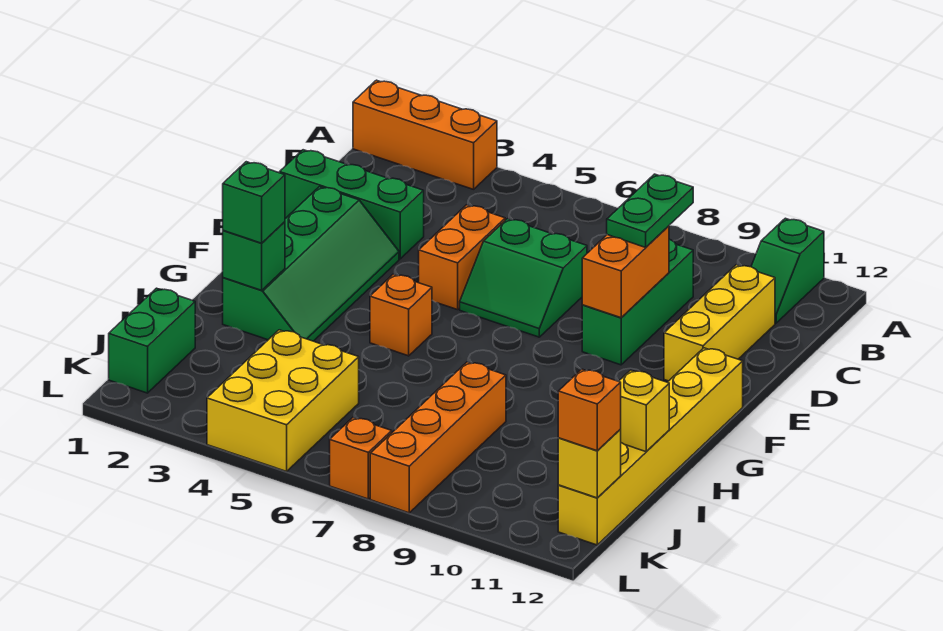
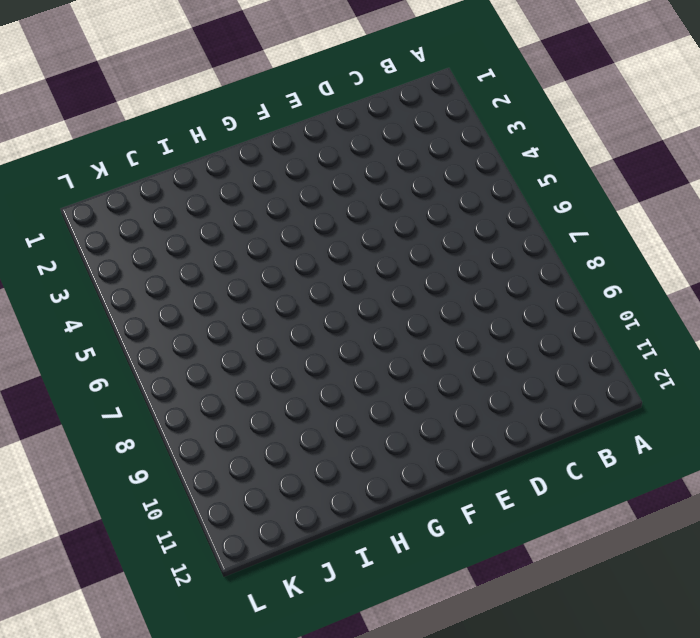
none -> orange 1x3 brick [353,80,497,189]
none -> green 1x2 slope [751,218,824,323]
none -> green 1x3 brick [582,239,693,365]

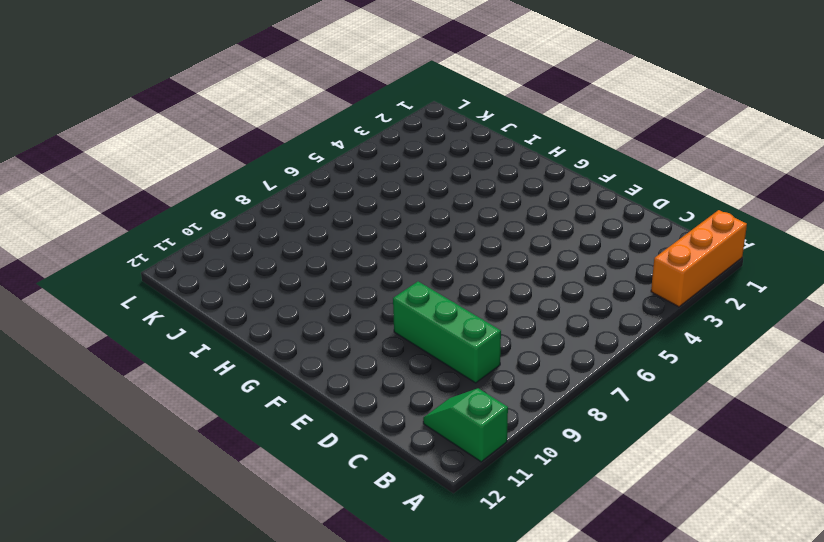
none -> yellow 1x3 brick [664,265,775,381]
none -> green 1x3 brick [280,150,424,259]
none -> orange 1x2 brick [419,205,505,310]

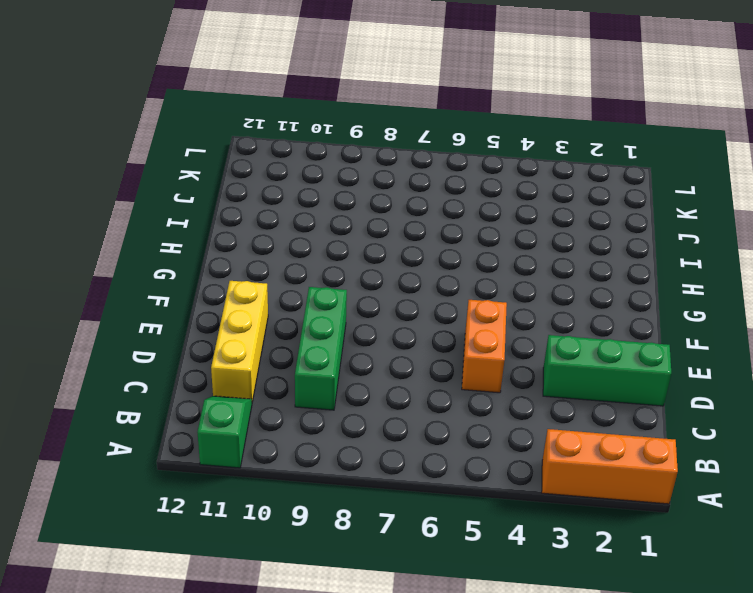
none -> green 2x2 slope [460,219,587,337]
none -> green 2x4 slope [223,187,399,341]
none -> yellow 1x6 brick [558,348,743,545]

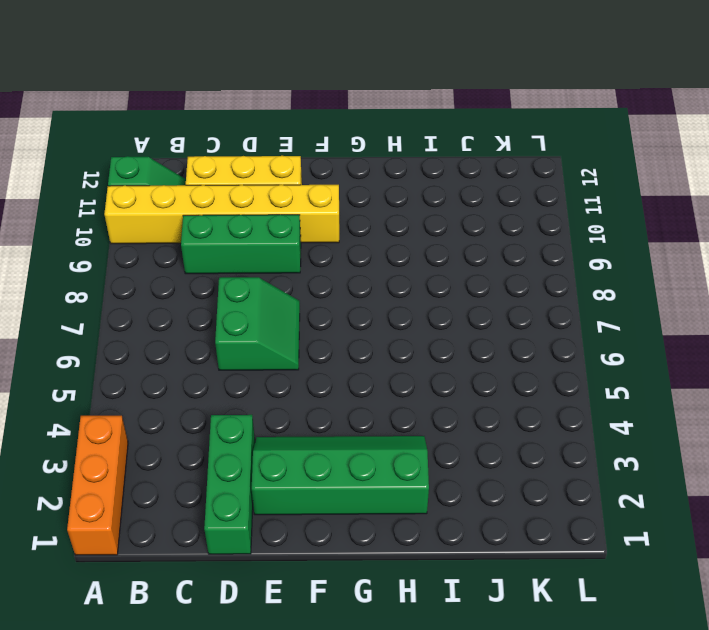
yellow 1x6 brick [104,185,339,244] -> yellow 1x6 brick moved to [558,348,743,545]
none -> orange 1x2 brick [419,205,505,310]
none -> orange 1x1 brick [370,274,432,356]
none -> orange 1x4 brick [370,362,506,513]

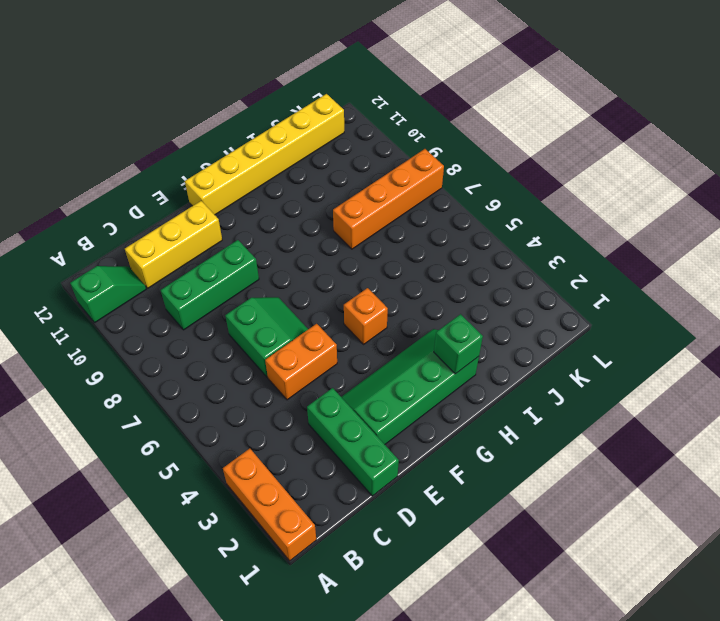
none -> green 1x2 brick [109,288,195,393]
none -> yellow 2x3 brick [207,330,359,471]
none -> orange 1x1 brick [330,418,392,499]

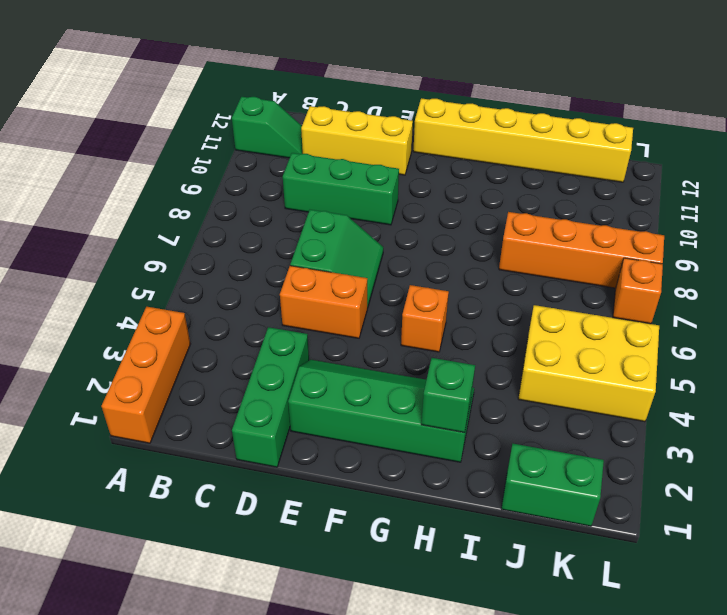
none -> orange 1x2 brick [582,226,669,318]
none -> yellow 1x1 brick [619,370,669,452]
none -> yellow 1x1 brick [558,430,621,498]

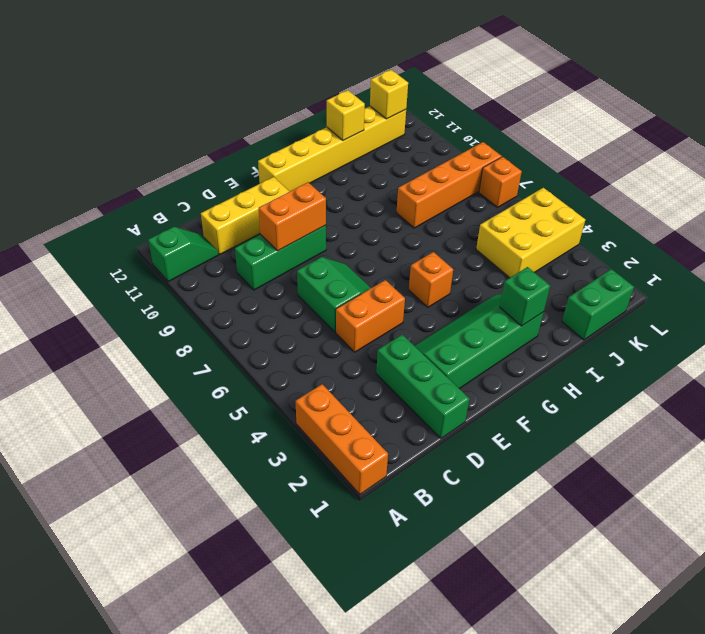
none -> green 1x2 plate [607,174,693,247]
none -> green 1x1 brick [223,162,285,243]
none -> orange 1x1 brick [558,369,621,451]

